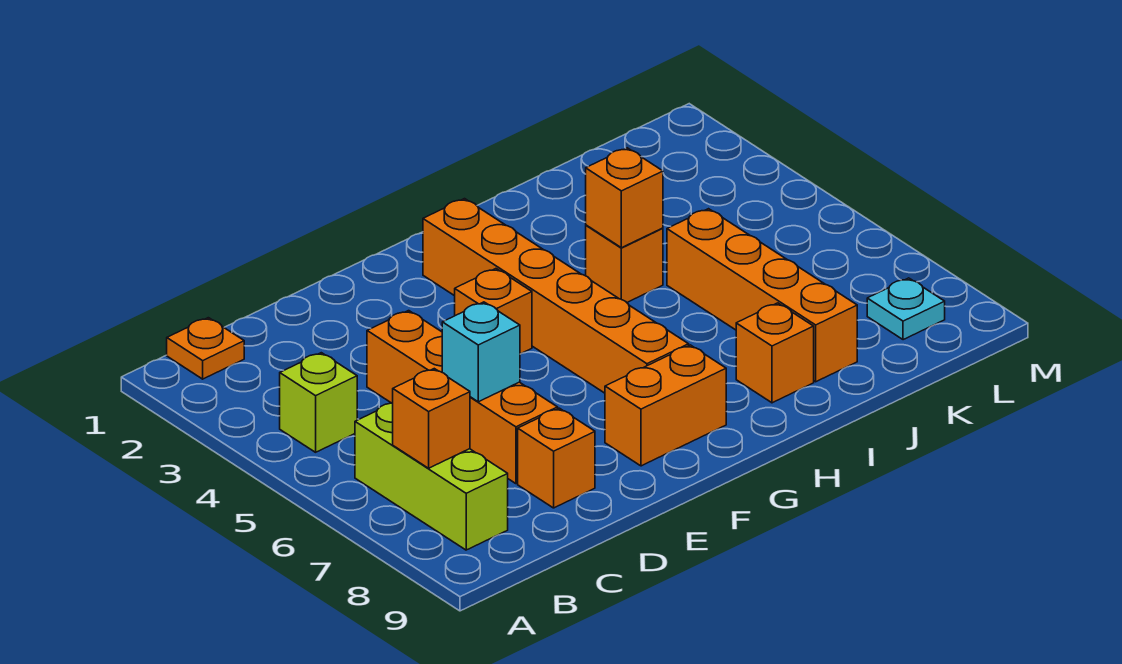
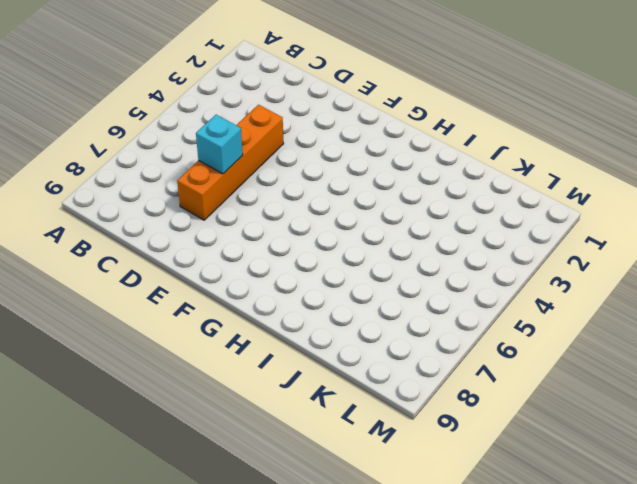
none -> orange 1x1 plate [167,318,244,379]
none -> lime 1x1 brick [280,353,357,452]
none -> lime 1x3 brick [355,403,508,550]

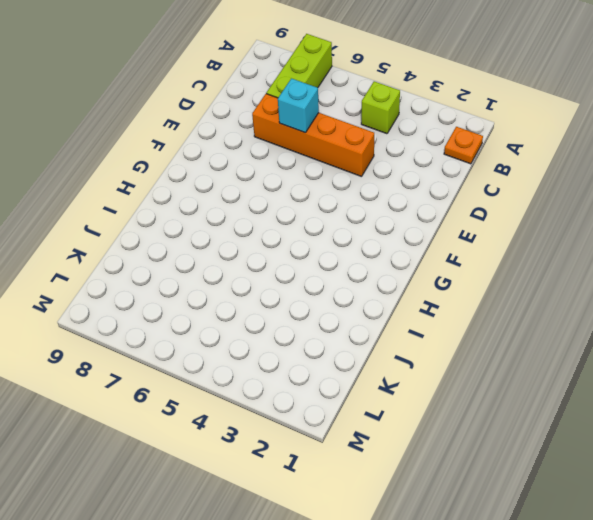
lime 1x3 brick [266,34,332,98] -> lime 1x3 brick turned to [355,403,508,550]
none -> orange 1x1 brick [518,408,595,508]
none -> orange 1x1 brick [455,269,532,354]
none -> orange 1x2 brick [605,345,726,466]

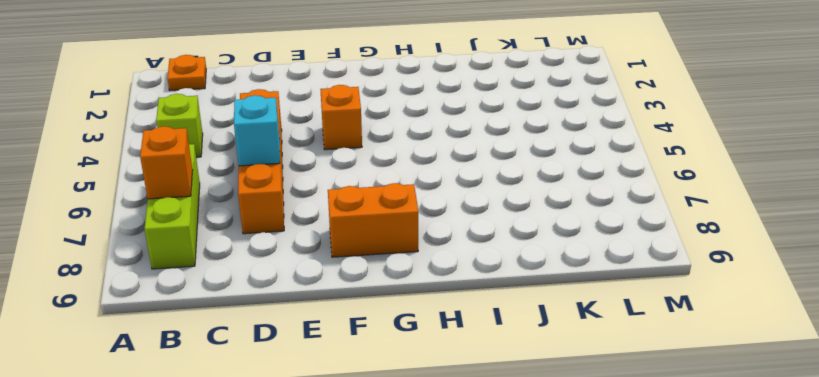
none -> orange 1x1 brick [518,408,595,508]
none -> orange 1x6 brick [423,199,689,393]
none -> orange 1x1 brick [586,225,663,302]

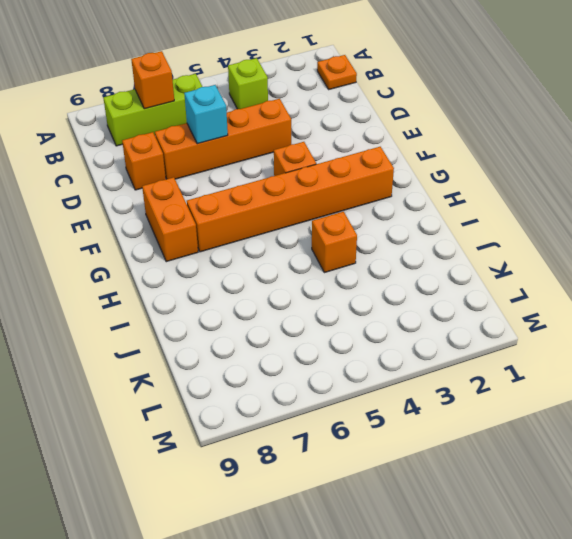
none -> orange 1x1 brick [736,303,814,403]
none -> orange 1x4 brick [667,209,857,382]
none -> cyan 1x1 plate [867,278,945,340]

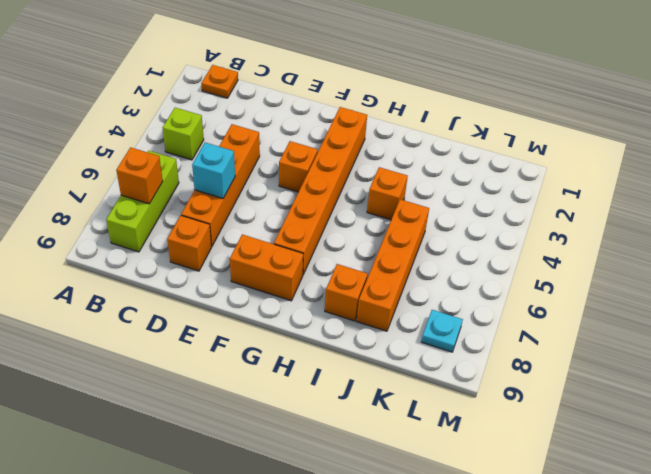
none -> orange 1x1 brick [586,148,663,248]

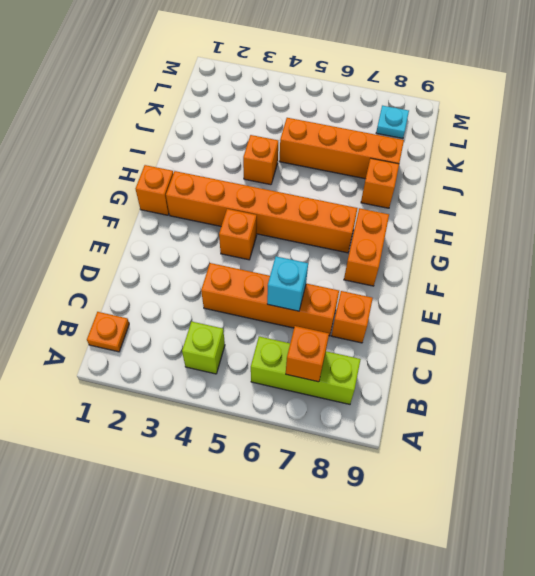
orange 1x1 brick [136,165,173,215] -> orange 1x1 brick moved to [586,148,663,248]

